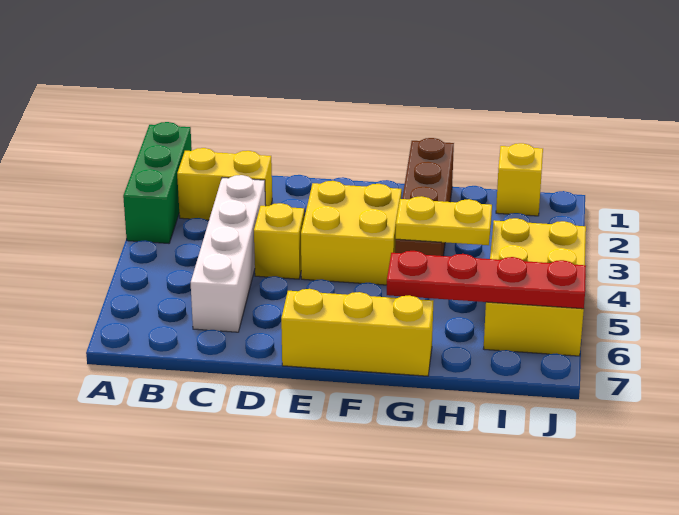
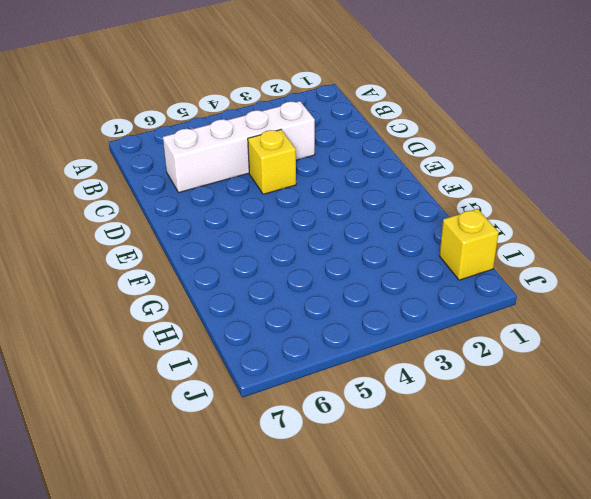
none -> green 1x3 brick [123,122,192,243]
none -> yellow 1x2 brick [177,148,272,220]

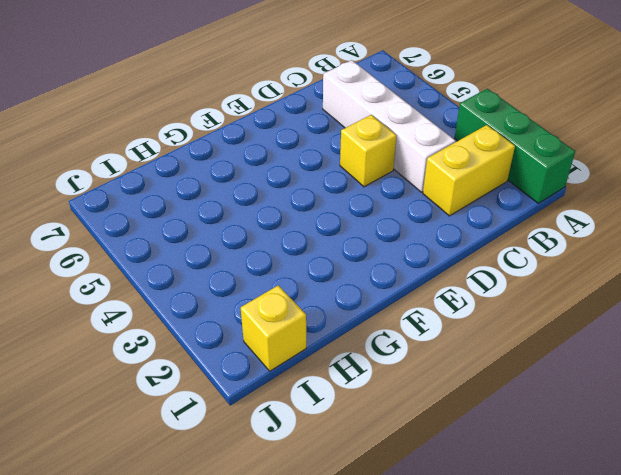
none -> yellow 2x2 brick [301,181,402,285]
none -> yellow 1x3 brick [281,289,433,376]

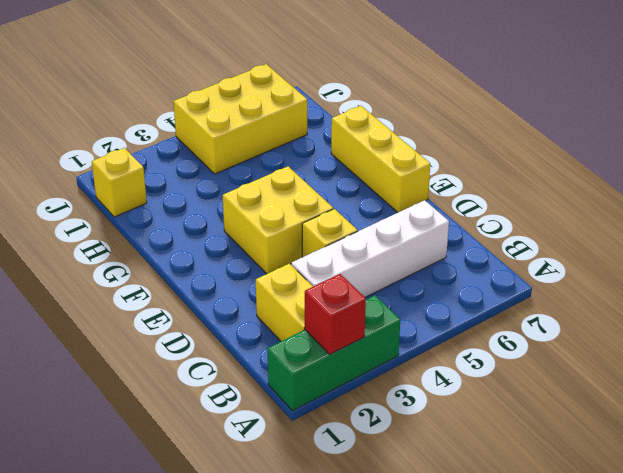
red 1x1 brick [305,274,366,354] -> none
none -> brown 1x4 brick [395,138,454,256]
none -> yellow 1x2 plate [396,196,492,245]

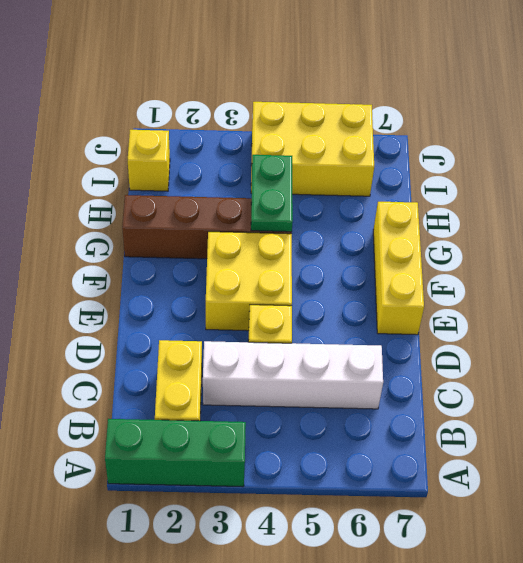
green 1x2 plate [251,155,293,232] -> yellow 1x2 plate [396,196,492,245]
none -> red 1x4 plate [387,251,586,309]

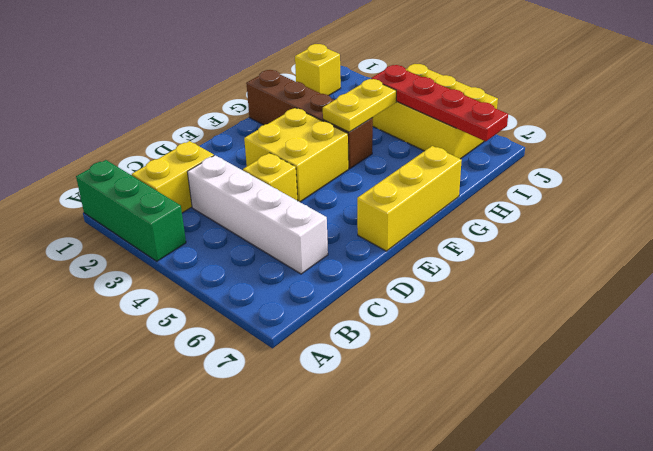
red 1x4 plate [371,65,508,141] -> red 1x4 plate turned to [387,251,586,309]

